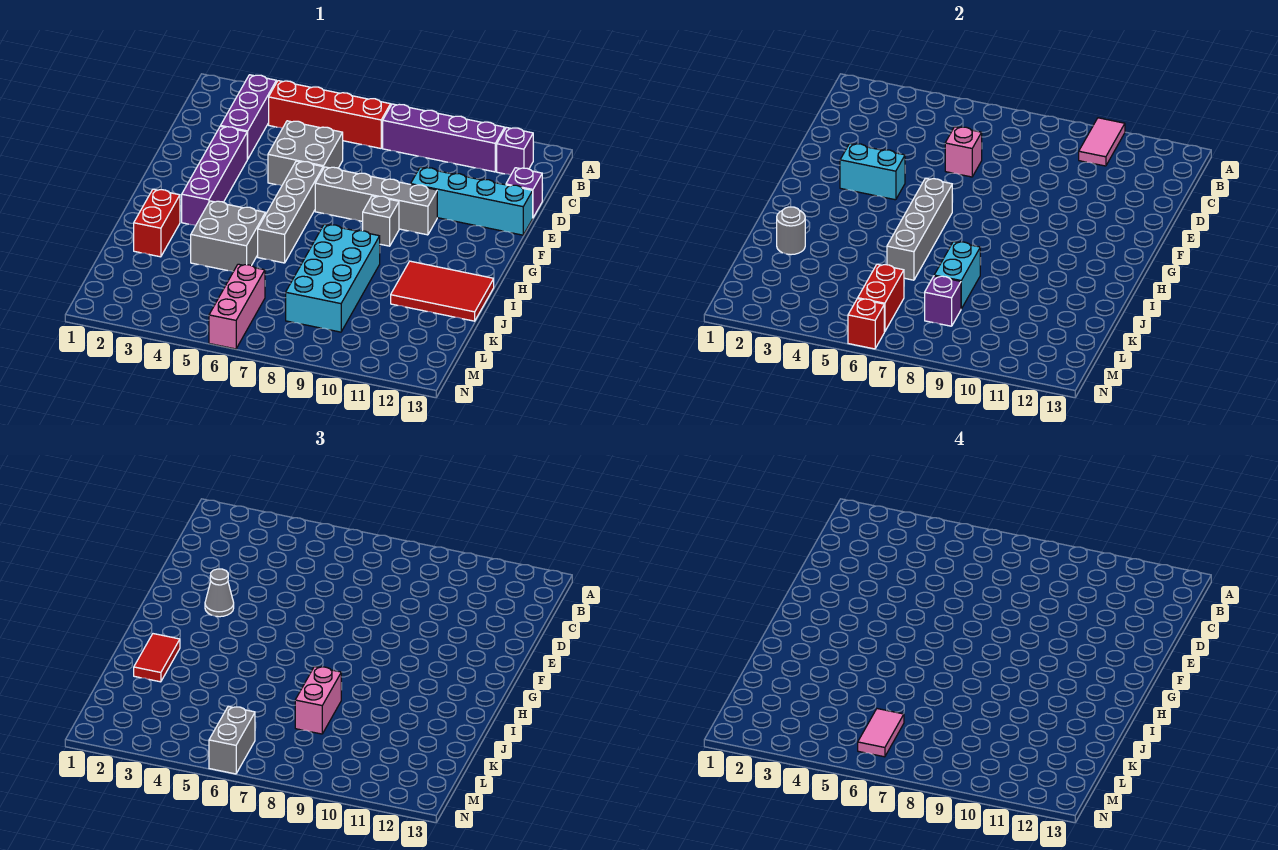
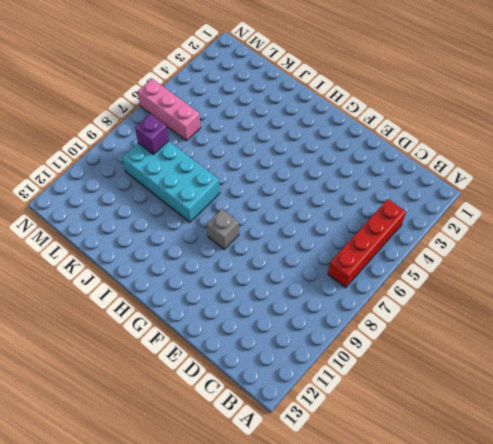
none -> purple 1x3 brick [221,75,276,159]
none -> purple 1x4 brick [383,104,505,172]
none -> purple 1x1 brick [497,127,533,175]
none -> grey 2x2 brick [268,121,343,186]

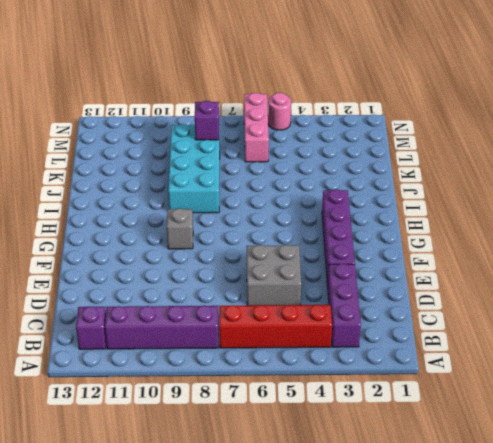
pink 1x1 round brick [268,93,291,130] -> none
none -> purple 1x1 brick [506,168,542,217]
none -> cyan 1x4 brick [411,167,533,235]
none -> grey 1x4 brick [258,161,323,263]
none -> grey 1x4 brick [315,167,437,235]

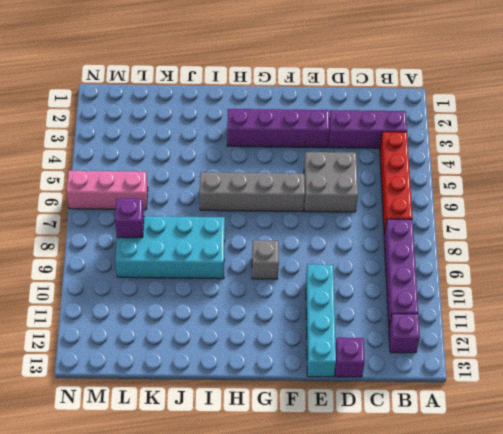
none -> grey 1x4 brick [315,167,437,235]
none -> red 1x2 brick [134,189,180,257]
none -> grey 2x2 brick [191,201,265,272]
none -> red 2x3 tile [391,261,494,321]

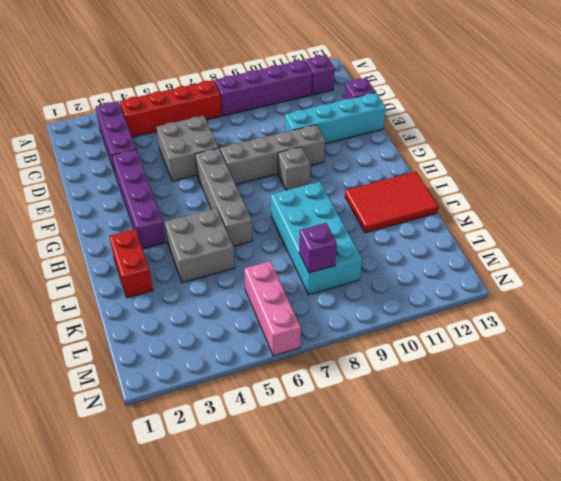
none -> pink 1x2 tile [1079,118,1125,166]
none -> pink 1x1 brick [945,127,982,177]
none -> cyan 1x2 brick [840,143,905,200]
none -> grey 1x4 brick [887,178,952,280]

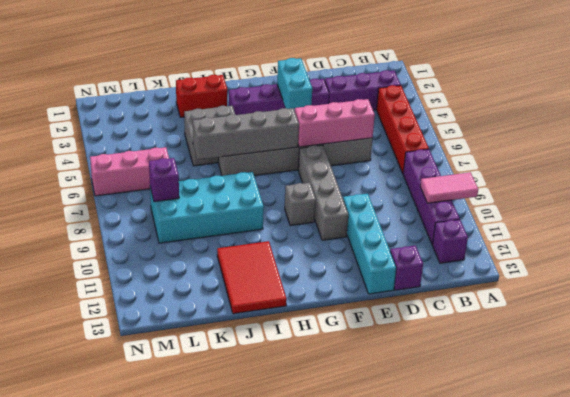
pink 1x3 brick [295,99,375,147] -> pink 1x1 brick [945,127,982,177]
none -> grey 1x1 round brick [777,207,805,255]
none -> cyan 1x2 brick [934,242,980,309]
none -> red 1x2 brick [858,264,904,332]
none -> red 1x1 brick [848,298,884,349]

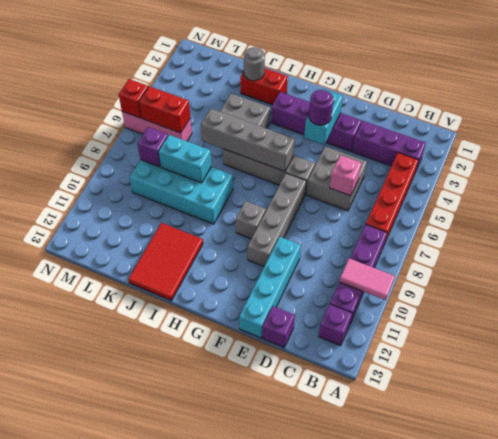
purple 1x1 round brick [309,90,333,125] -> none
none -> grey 1x1 cone [205,569,234,617]
none -> red 1x2 tile [134,634,180,682]
none -> pink 1x2 brick [295,667,341,734]
none -> grey 1x2 brick [209,706,255,774]

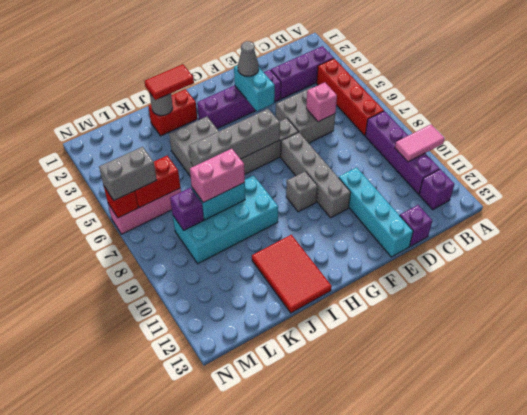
none -> pink 1x2 tile [858,709,904,757]

